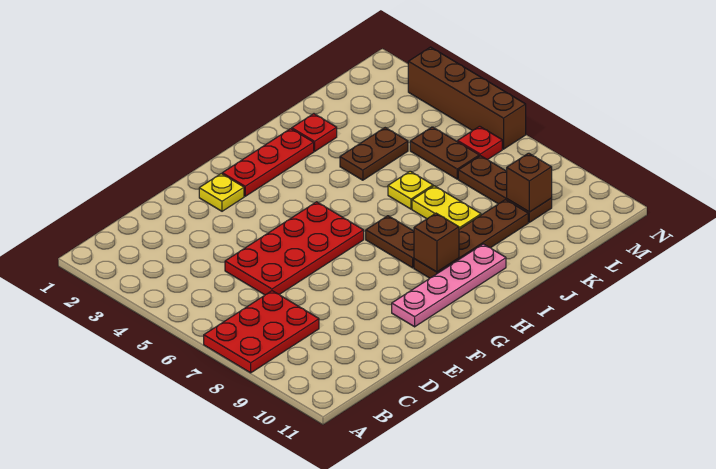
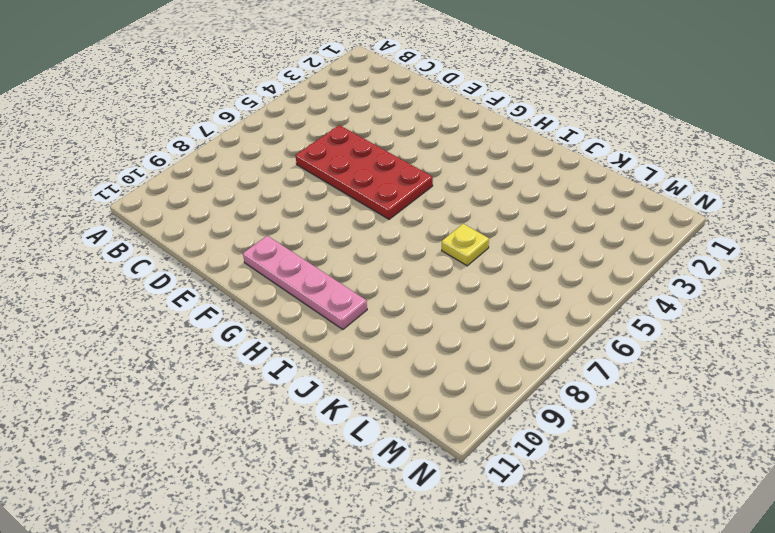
none -> red 2x3 plate [204,291,319,373]
none -> yellow 1x1 plate [199,174,244,211]
none -> red 1x3 plate [222,129,314,196]

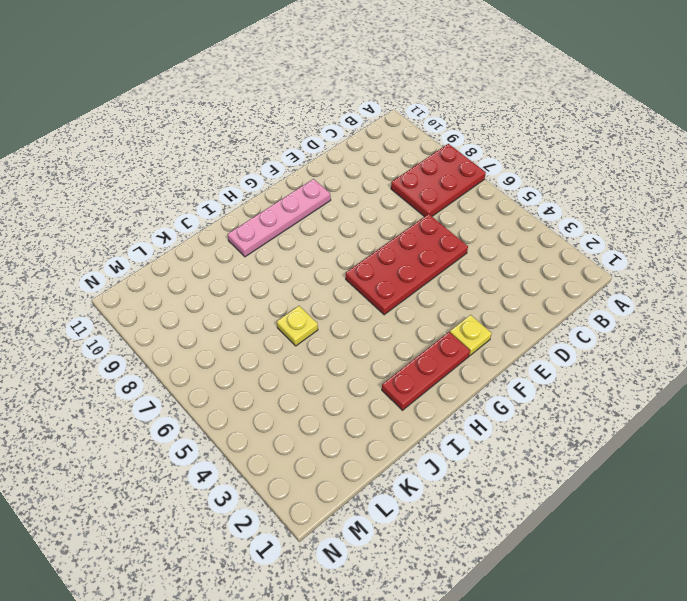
none -> brown 1x2 plate [366,216,414,268]
none -> brown 1x4 plate [414,200,528,278]
none -> red 1x1 plate [292,114,337,151]

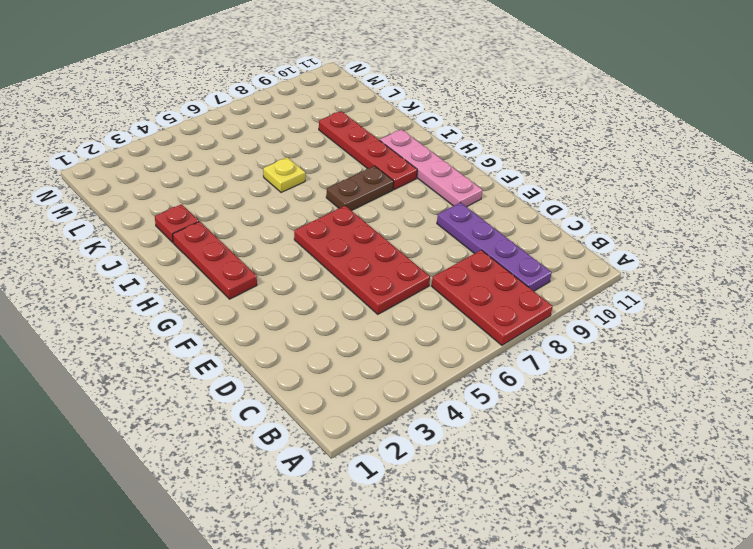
purple 1x4 plate [437,202,552,291] -> none
red 1x4 plate [319,111,417,190] -> brown 1x4 plate [414,200,528,278]
none -> yellow 1x1 plate [199,174,244,211]
none -> brown 1x2 plate [340,128,408,180]
none -> yellow 1x2 plate [412,186,481,229]

